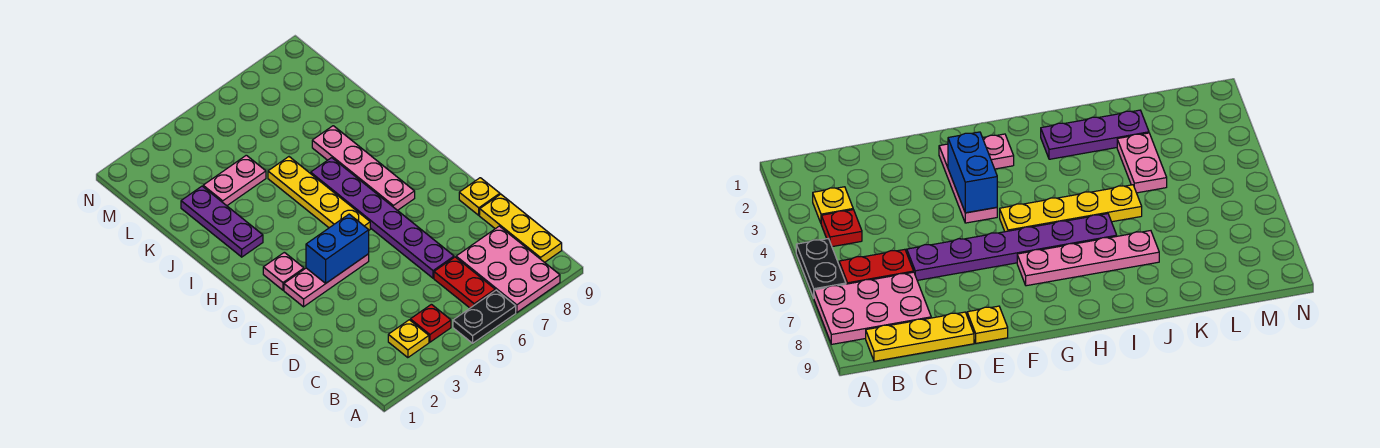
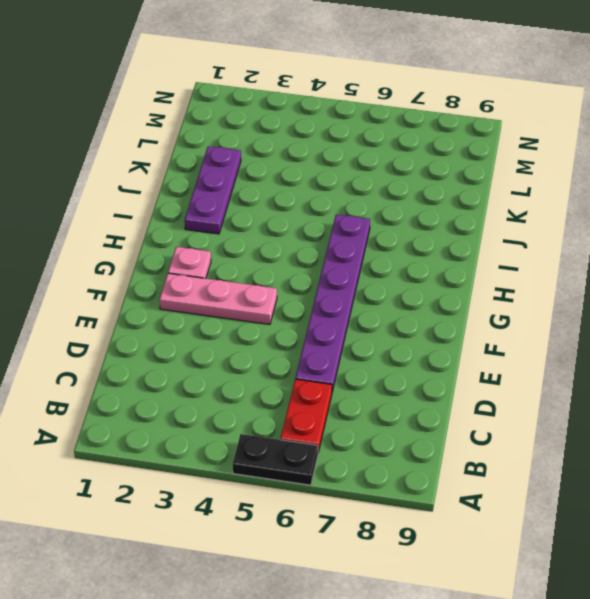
none -> pink 2x3 plate [456,226,560,312]
none -> yellow 1x1 plate [388,320,429,358]
none -> red 1x1 plate [410,304,451,342]

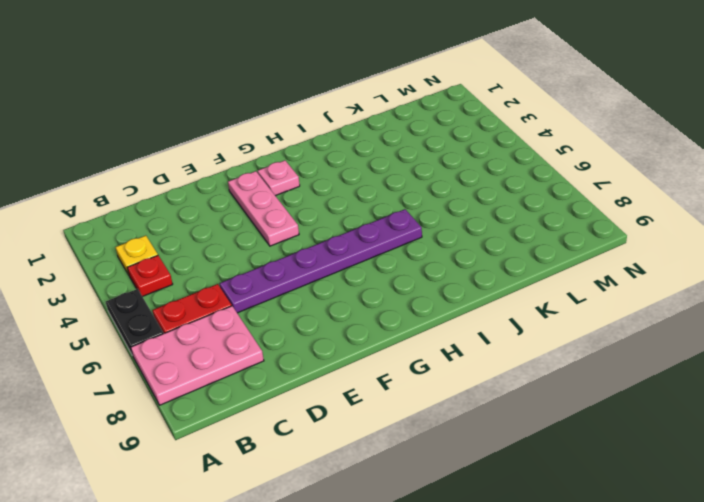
none -> yellow 1x3 plate [480,194,562,262]
none -> yellow 1x1 plate [459,178,500,215]
none -> yellow 1x4 plate [268,157,370,230]

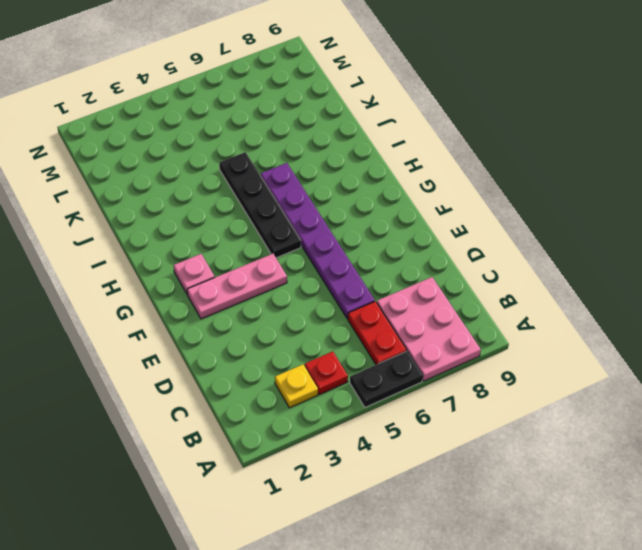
black 1x4 plate [219,152,301,258] -> yellow 1x4 plate [268,157,370,230]
none -> yellow 1x3 plate [480,194,562,262]
none -> yellow 1x1 plate [459,178,500,215]
none -> pink 1x4 plate [312,126,415,210]

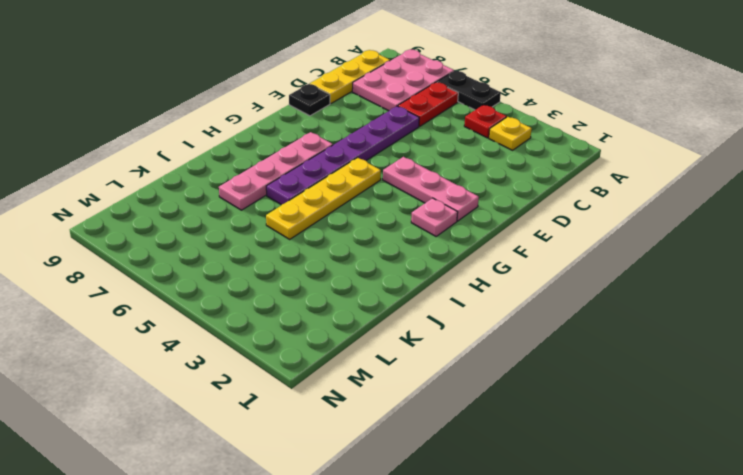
black 1x1 plate [289,84,330,116] -> yellow 1x1 plate [459,178,500,215]
none -> purple 1x3 plate [181,186,263,257]
none -> pink 1x2 plate [203,155,266,206]
none -> blue 1x2 brick [306,214,369,283]

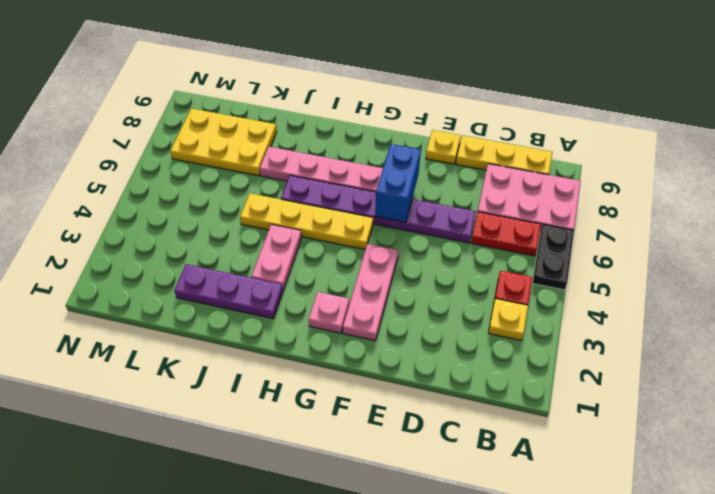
blue 1x2 brick [375,144,421,222] -> blue 1x2 brick moved to [306,214,369,283]
pink 1x2 plate [251,224,302,290] -> pink 1x2 plate moved to [203,155,266,206]
yellow 2x3 plate [170,108,277,176] -> none

